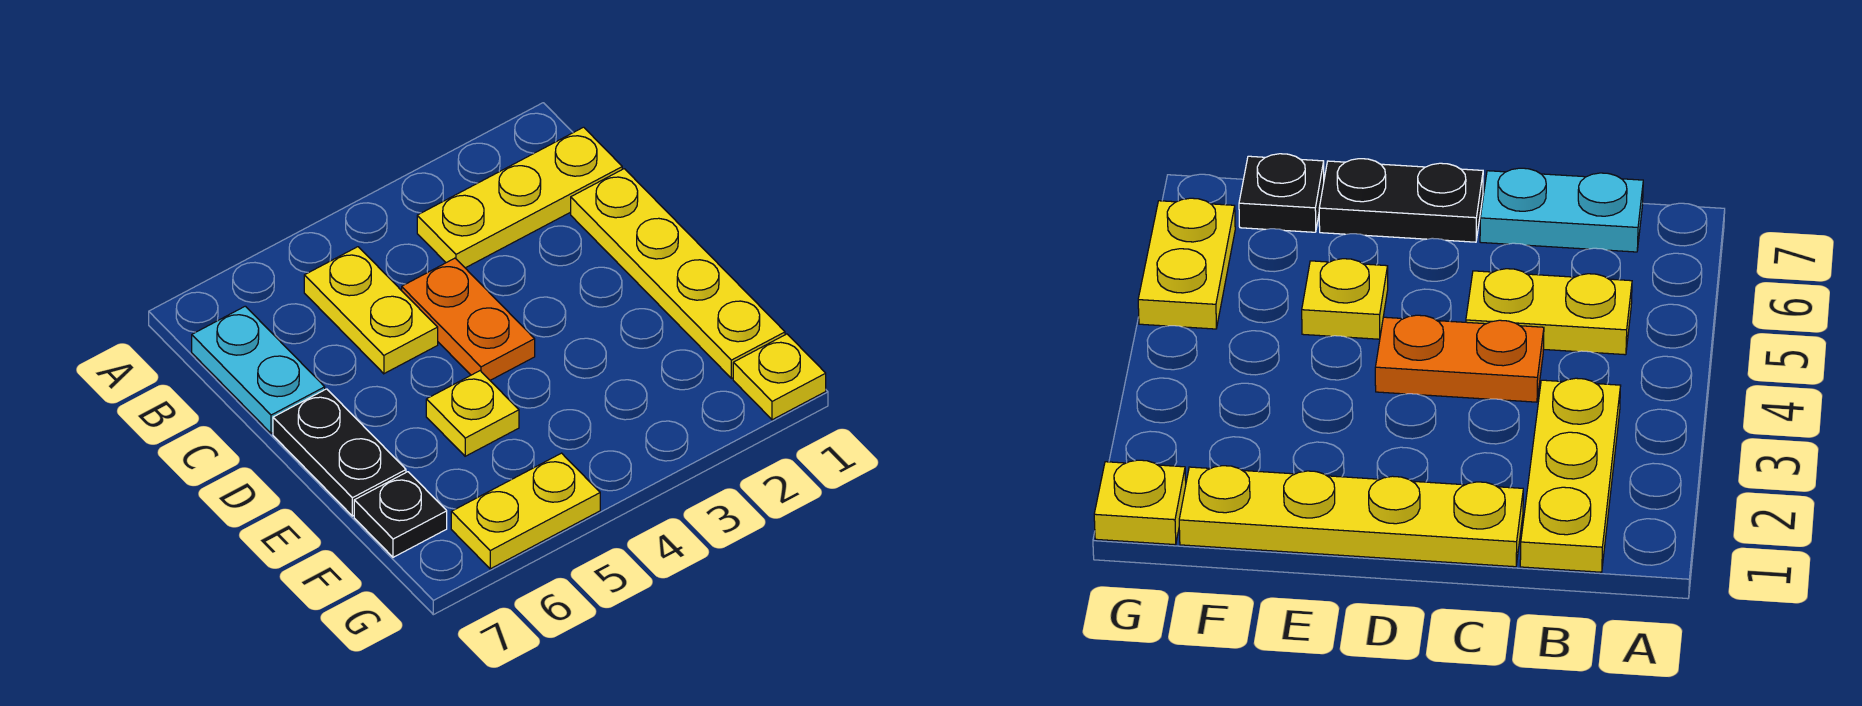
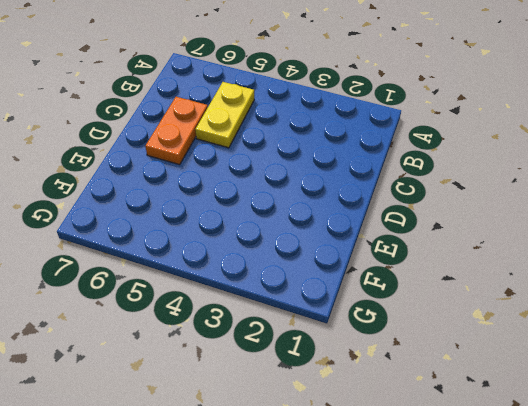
orange 1x2 plate [145,97,208,165] -> orange 1x2 plate moved to [402,258,535,380]
none -> yellow 1x3 plate [417,127,622,268]
none -> cyan 1x2 plate [192,306,325,433]

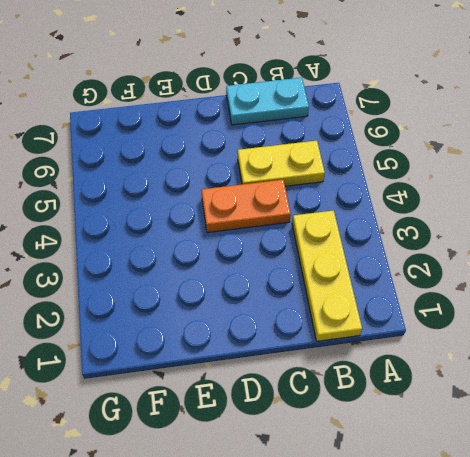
none -> yellow 1x4 plate [571,169,785,378]
none -> black 1x2 plate [273,389,406,516]

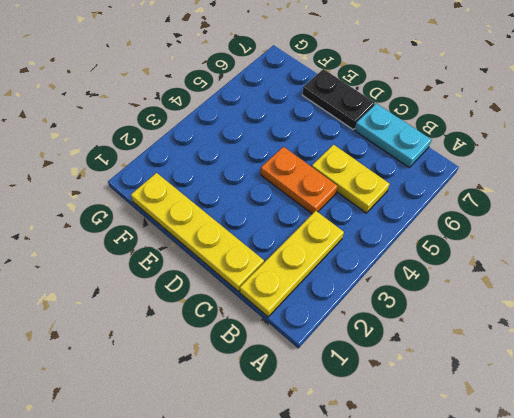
none -> yellow 1x1 plate [426,371,519,456]
none -> black 1x1 plate [354,472,447,557]

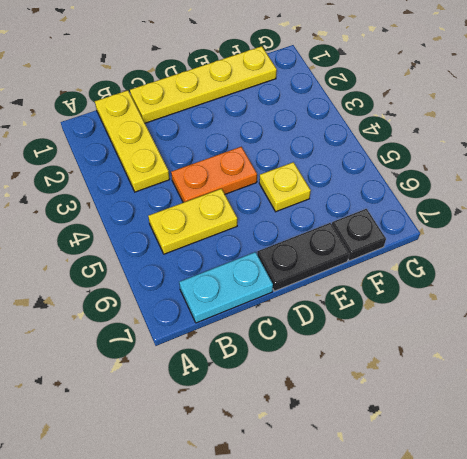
none -> yellow 1x1 plate [733,334,826,420]
none -> yellow 1x2 plate [451,453,600,569]

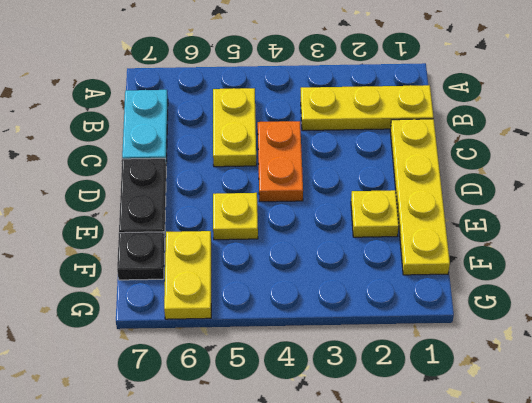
yellow 1x1 plate [351,190,399,237] -> yellow 1x1 plate moved to [733,334,826,420]
yellow 1x2 plate [164,231,211,319] -> yellow 1x2 plate turned to [451,453,600,569]

